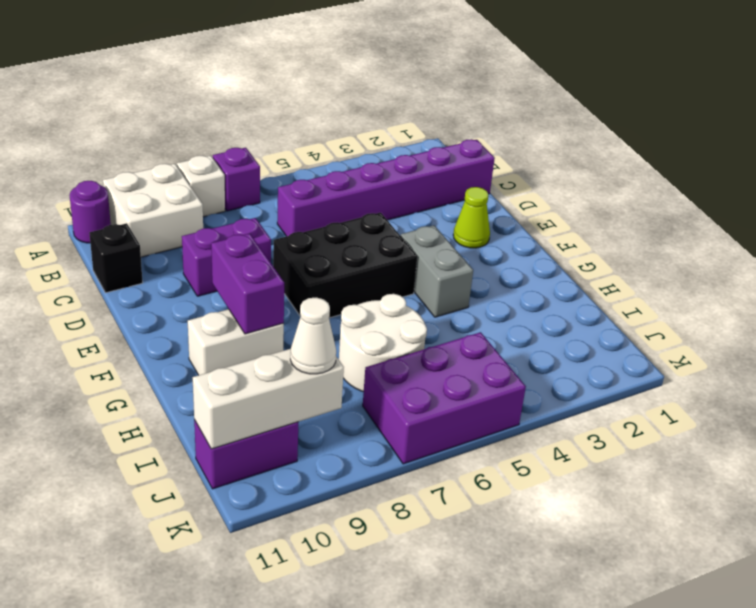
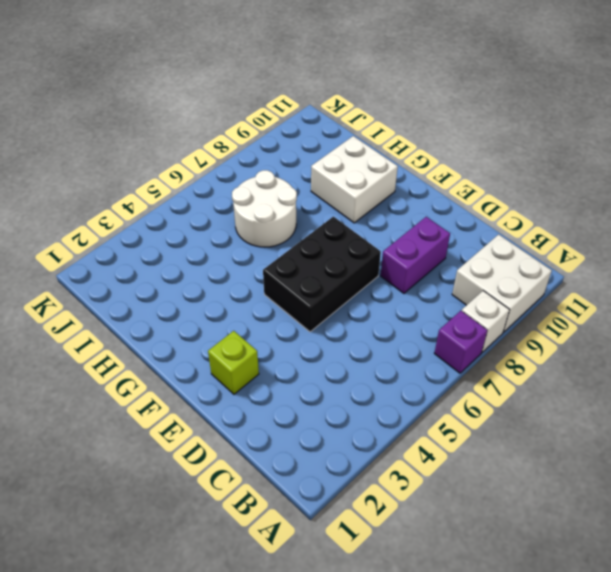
lime 1x1 brick [208,331,259,394] -> lime 1x1 cone [453,187,490,248]
white 2x2 brick [311,136,398,223] -> white 1x2 brick [188,309,284,375]
none -> purple 1x1 round brick [70,181,111,243]
none -> purple 1x6 brick [277,139,495,236]
none -> black 1x1 brick [89,223,143,293]

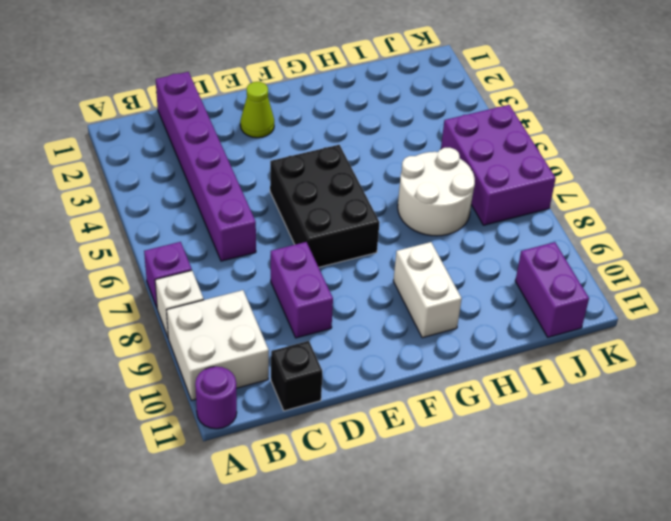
none -> grey 1x2 brick [401,225,473,317]
none -> purple 1x2 brick [211,233,284,334]
none -> white 1x3 brick [193,349,344,449]

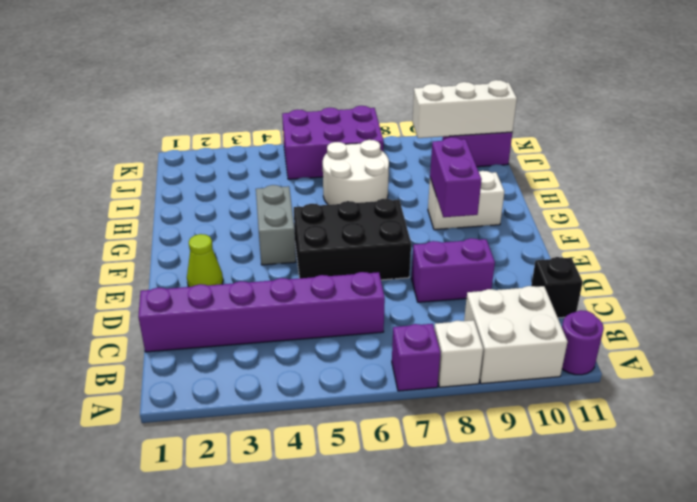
none -> white 1x1 cone [290,297,336,374]

